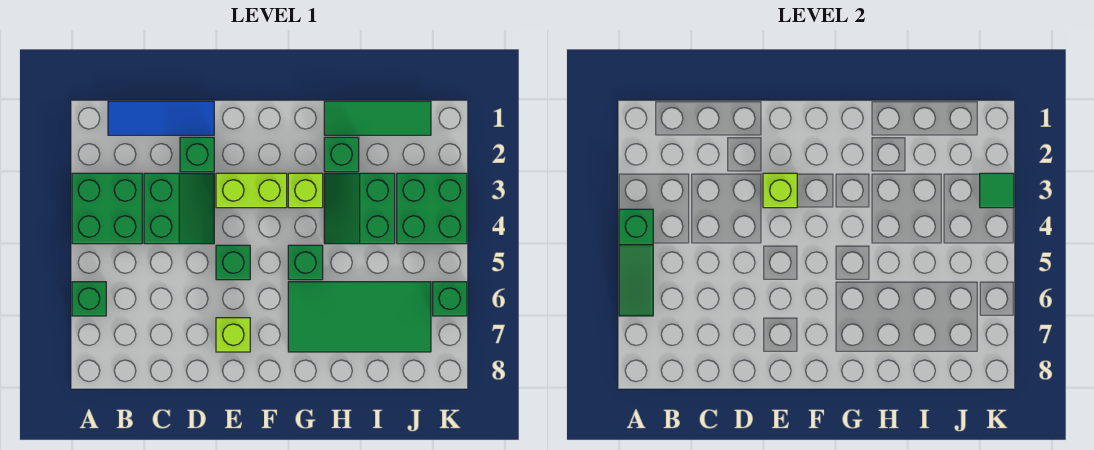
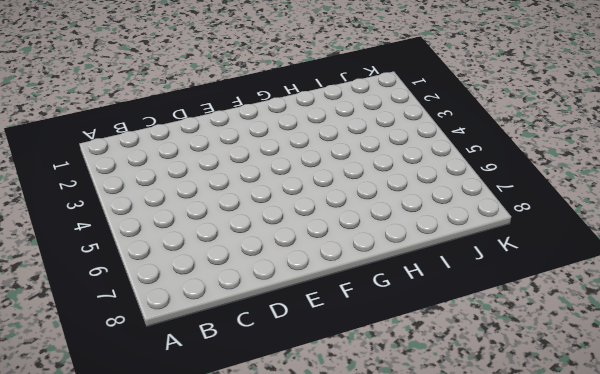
none -> green 2x2 brick [72,173,142,244]
none -> green 1x1 brick [72,282,106,316]
none -> blue 1x3 tile [108,101,214,135]

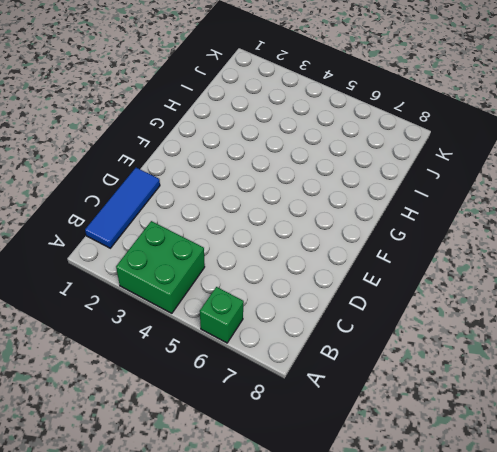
none -> green 2x2 slope [144,173,214,244]
none -> green 1x1 brick [180,137,214,172]
none -> lime 1x2 brick [216,173,287,208]

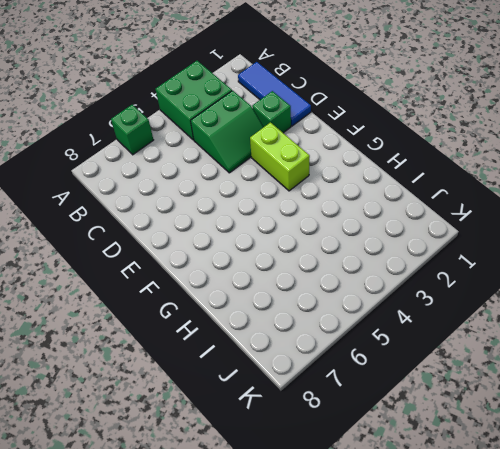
none -> green 1x1 brick [216,245,250,280]
none -> lime 1x1 brick [216,318,250,352]
none -> lime 1x1 brick [288,173,323,208]

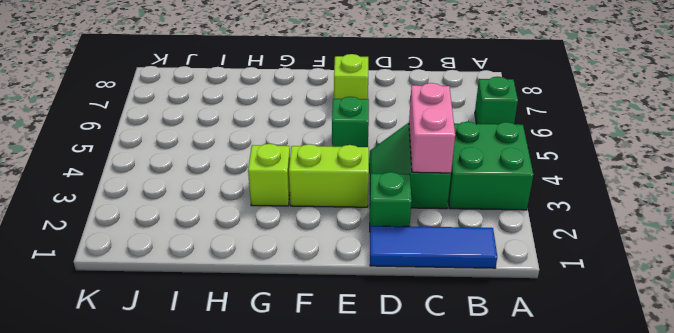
pink 1x2 brick [409,83,455,173] -> none
none -> green 1x1 brick [288,245,323,280]
none -> green 2x4 tile [288,282,431,352]
none -> green 1x3 tile [324,101,431,135]

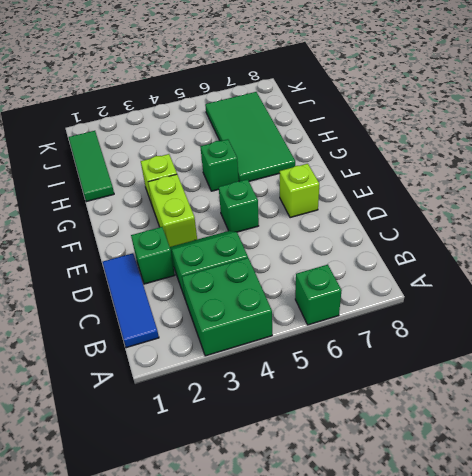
none -> green 1x1 brick [324,137,359,172]
none -> green 2x2 slope [324,173,395,244]
none -> green 2x2 brick [397,173,467,244]

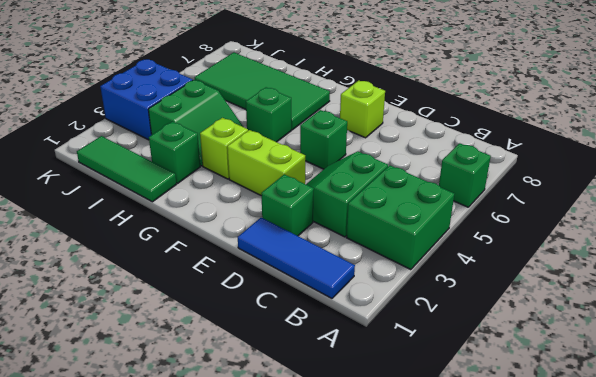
blue 2x2 brick [100,59,193,140] -> green 2x2 brick [397,173,467,244]
none -> green 1x1 brick [433,282,467,316]
none -> green 1x3 slope [619,209,653,316]
none -> lime 1x1 brick [763,173,797,208]

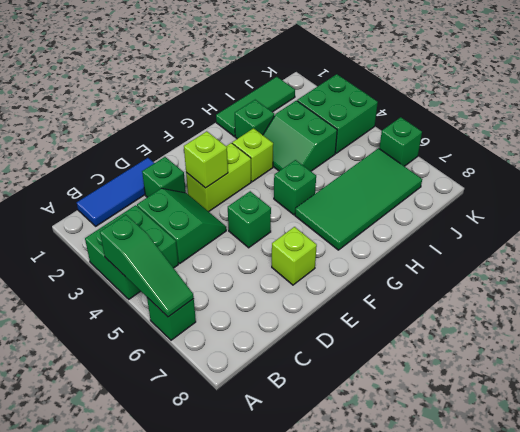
none -> green 1x1 tile [980,173,1014,208]

